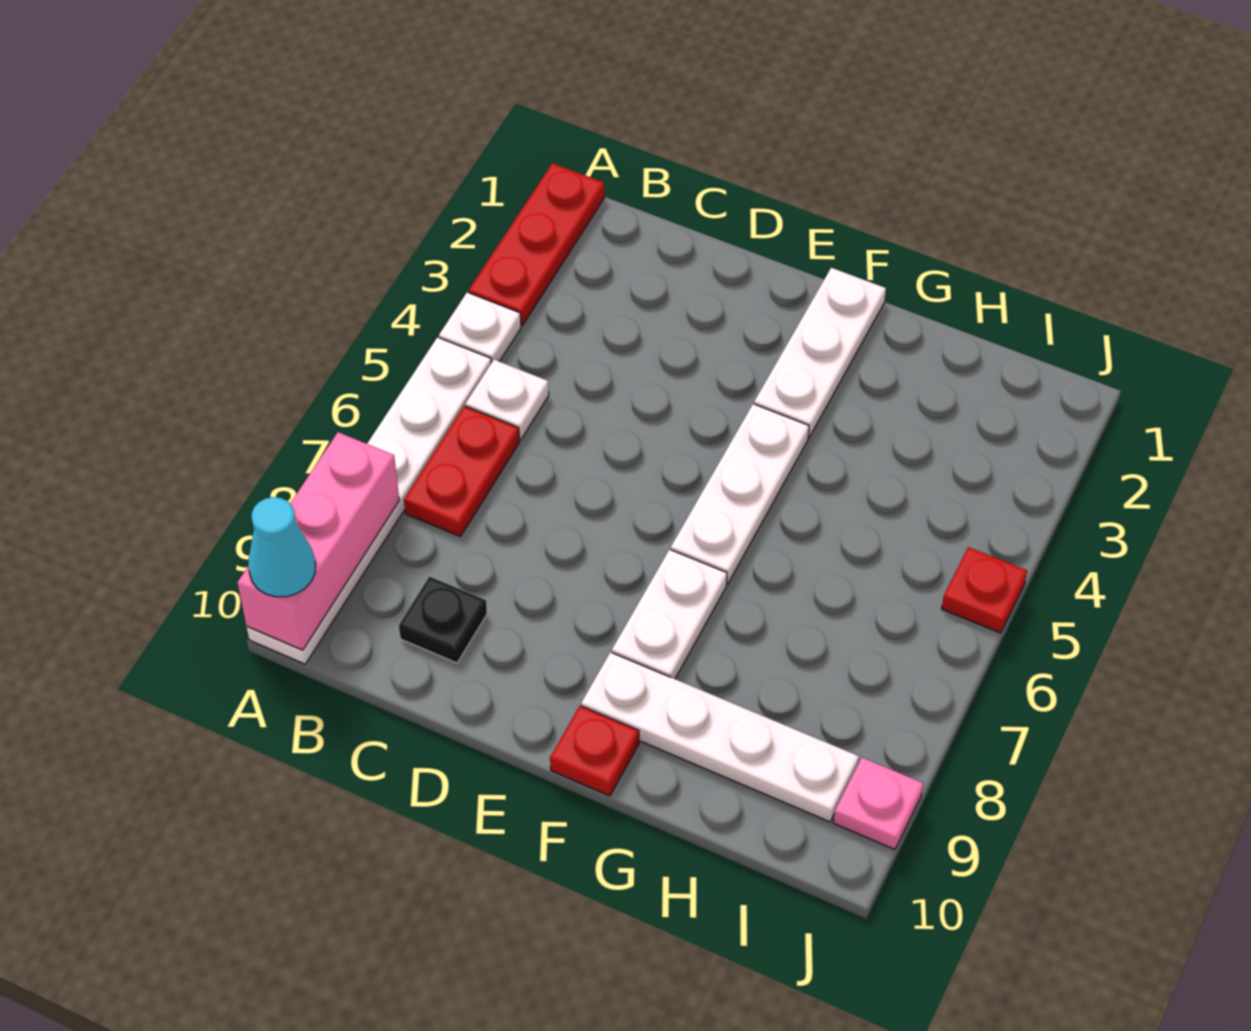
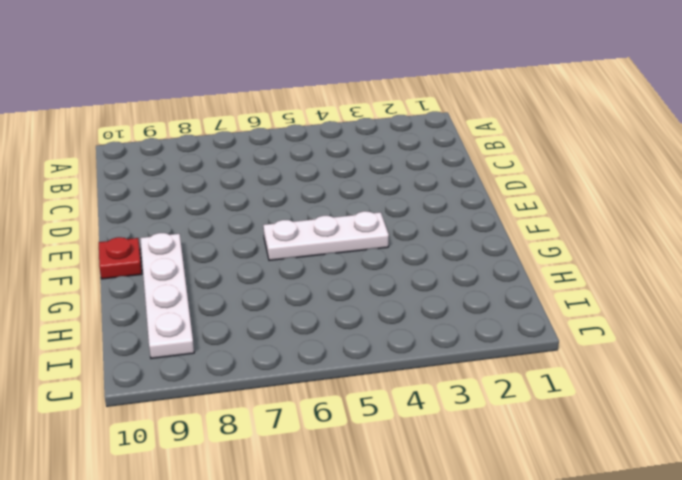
none -> red 1x3 plate [469,163,604,325]
none -> white 1x1 plate [439,292,521,363]
none -> white 1x6 plate [247,337,491,664]

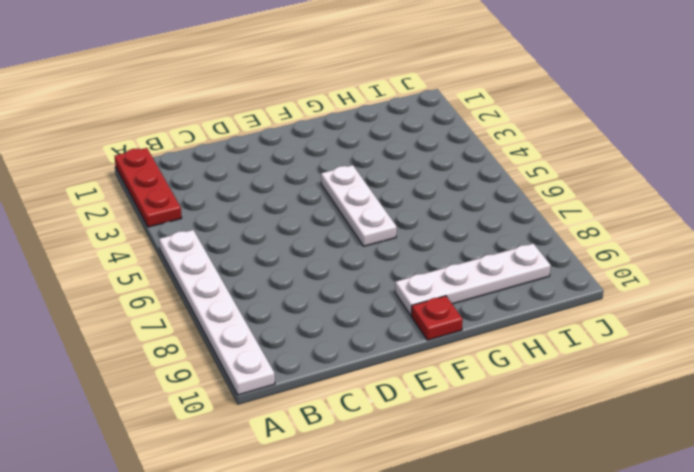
none -> white 1x1 plate [439,292,521,363]
none -> white 1x1 plate [466,360,549,440]
none -> red 1x2 plate [404,406,519,537]

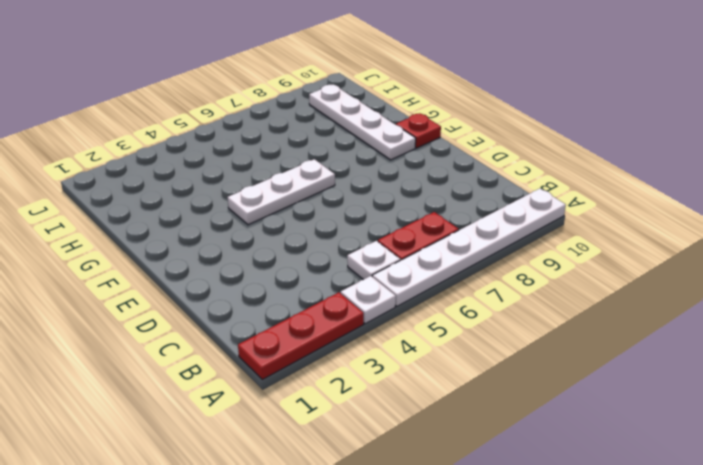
none -> black 1x1 plate [399,577,487,663]
none -> white 1x3 plate [754,268,886,438]
none -> white 1x2 plate [612,549,727,679]

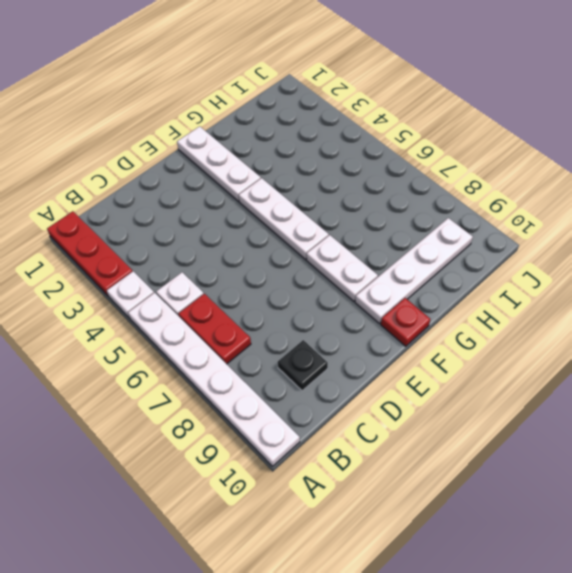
none -> red 1x1 plate [942,547,1027,633]
none -> pink 1x1 plate [833,758,923,849]
none -> pink 1x3 brick [238,432,399,650]

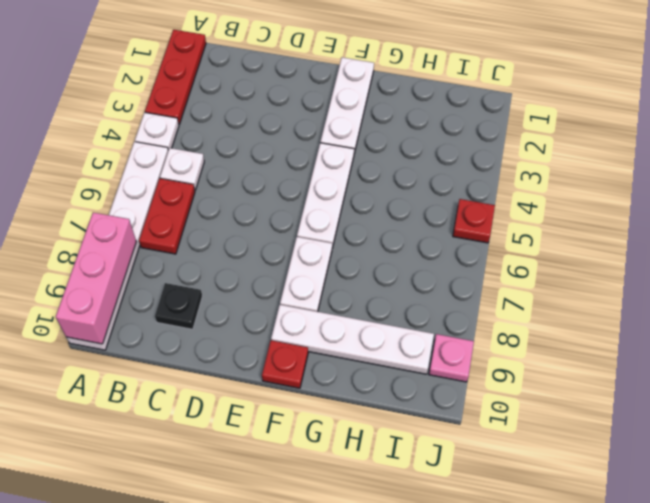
none -> cyan 1x1 cone [248,497,316,597]

